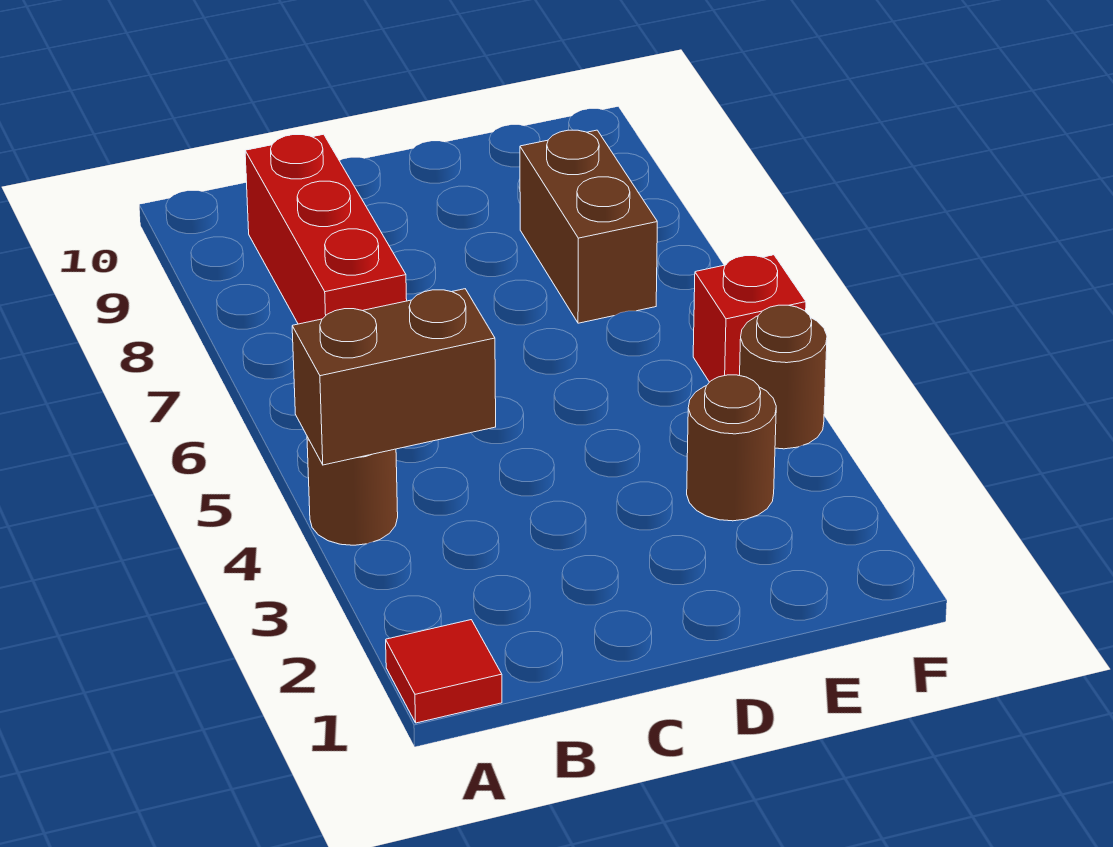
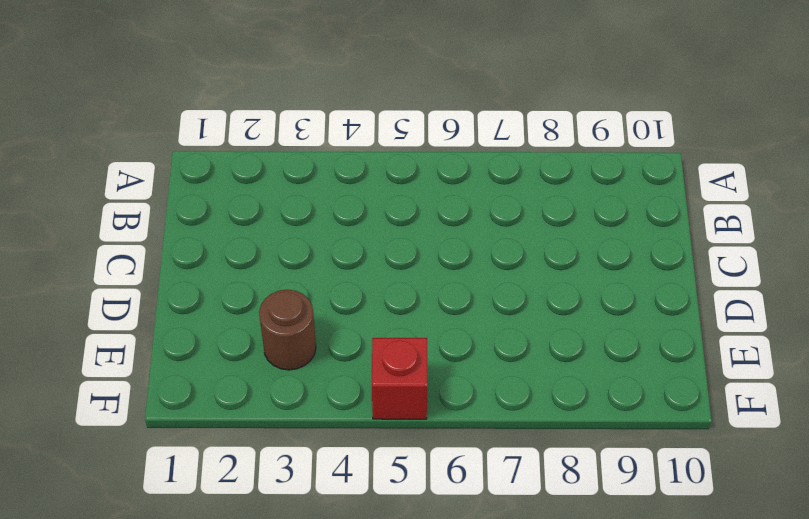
none -> red 1x1 tile [386,620,502,723]
none -> brown 1x1 round brick [307,437,398,545]

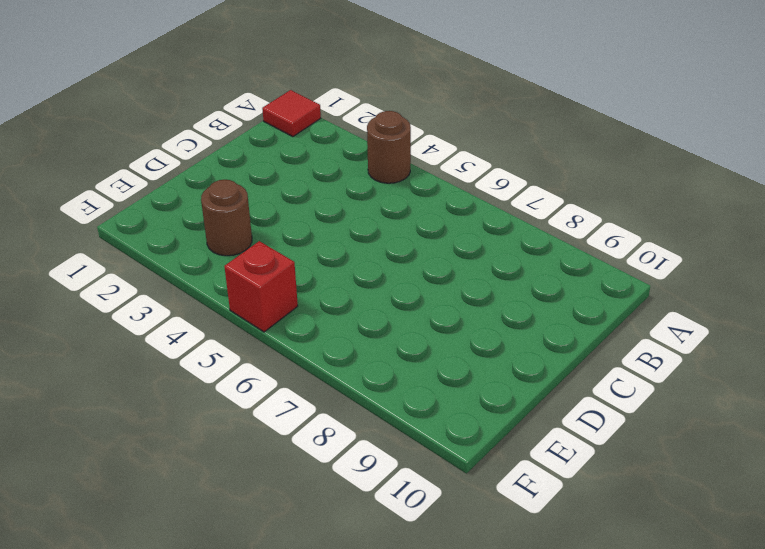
none -> red 1x3 brick [245,134,407,324]
none -> brown 1x2 brick [520,130,657,323]

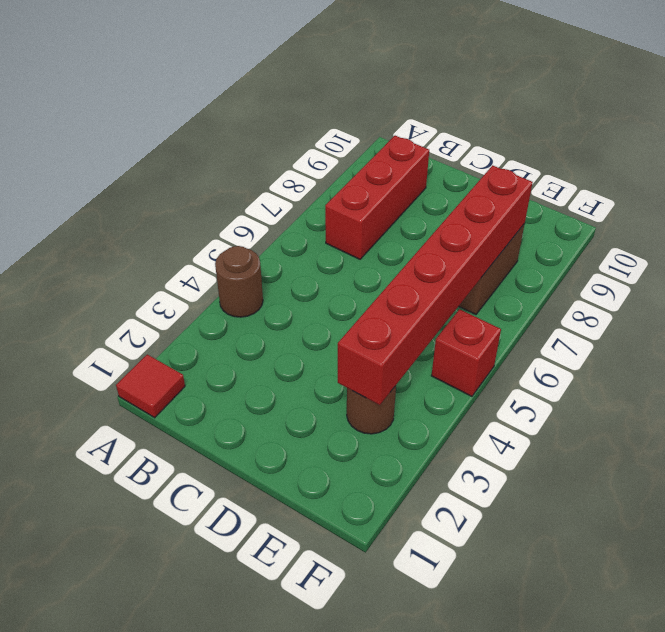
red 1x6 brick [338,165,533,405] -> none
none -> brown 1x1 round brick [740,305,827,449]
none -> brown 1x2 brick [292,289,496,465]

